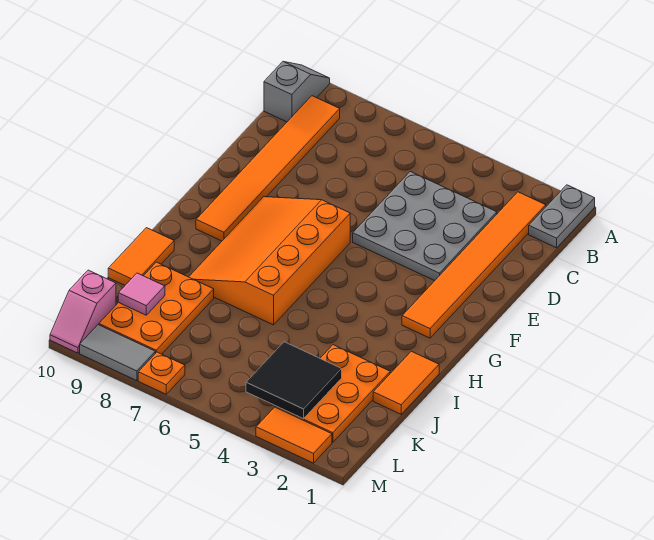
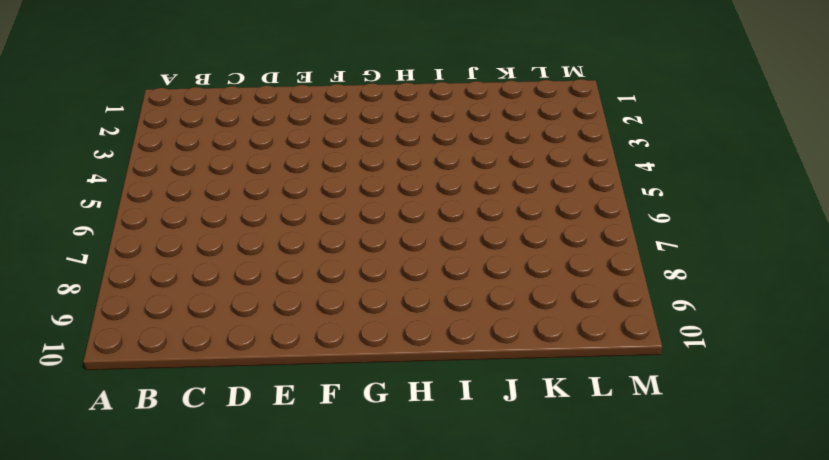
none -> grey 1x2 plate [529,185,595,248]
none -> grey 1x2 slope [264,62,330,122]
none -> orange 1x6 tile [402,192,546,338]

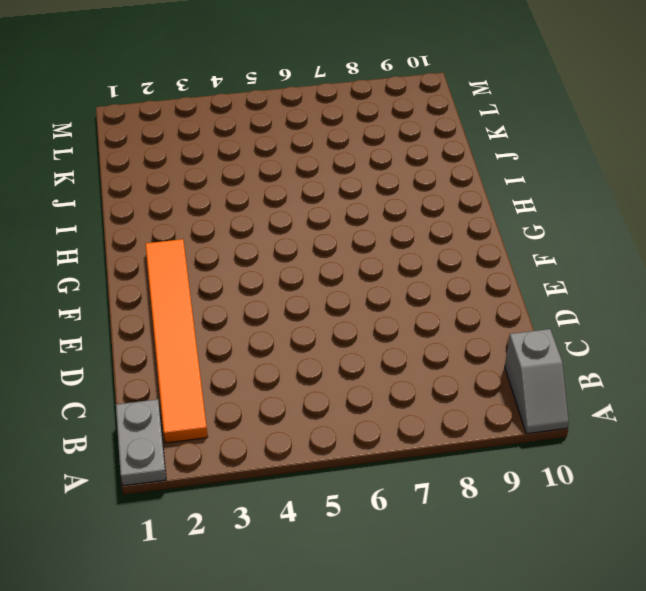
none -> orange 1x6 tile [196,96,340,241]
none -> grey 3x3 plate [353,172,497,281]
none -> orange 3x4 slope [189,197,350,325]

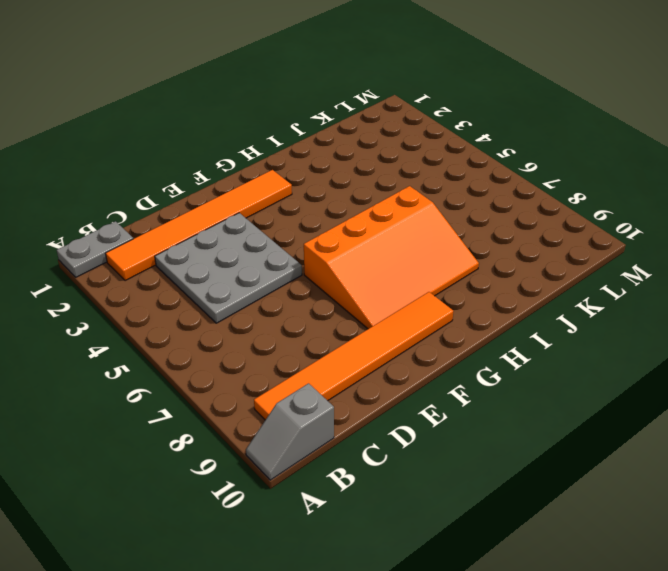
none -> orange 1x2 tile [373,351,439,414]
none -> orange 1x2 tile [108,228,174,285]
none -> orange 2x3 plate [276,345,390,442]

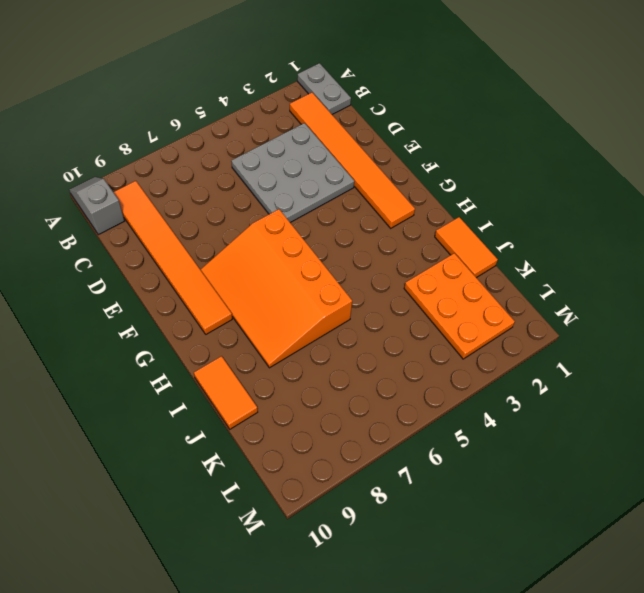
none -> orange 2x3 plate [99,262,214,354]
none -> pink 1x2 slope [50,270,116,353]
none -> orange 1x2 tile [256,407,332,463]

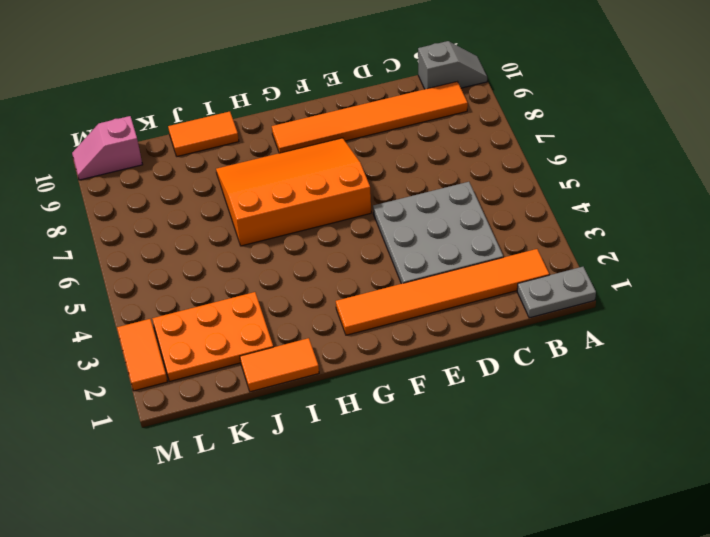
none -> orange 2x3 plate [99,262,214,354]
none -> orange 1x1 plate [138,352,185,394]
none -> grey 1x2 tile [80,325,155,381]

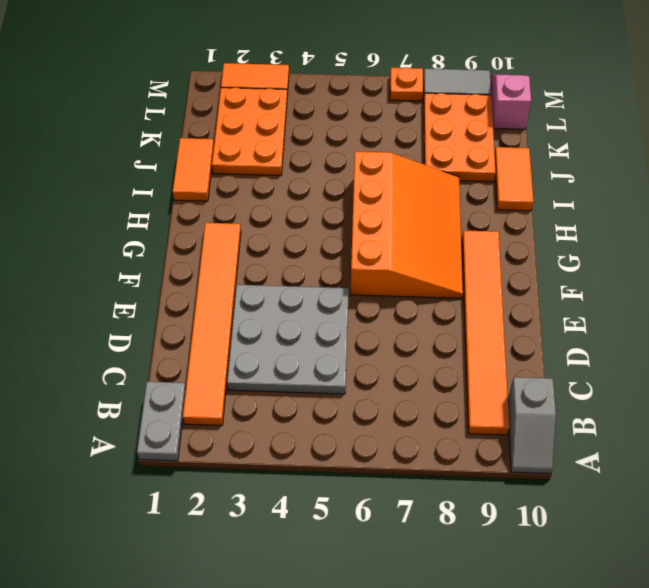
none -> black 2x2 tile [246,342,342,419]
none -> pink 1x1 tile [118,273,165,315]

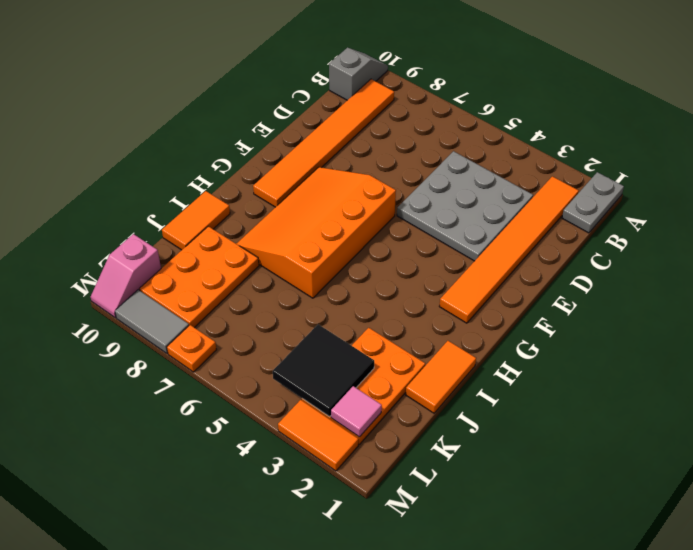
pink 1x1 tile [331,386,382,437] -> pink 1x1 tile moved to [118,273,165,315]

